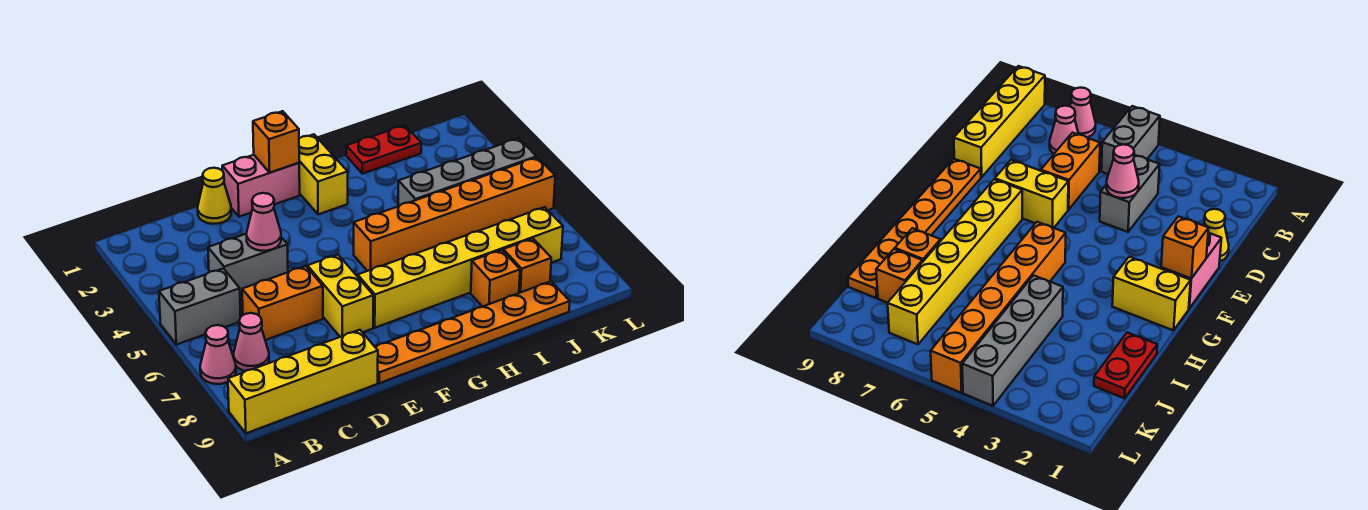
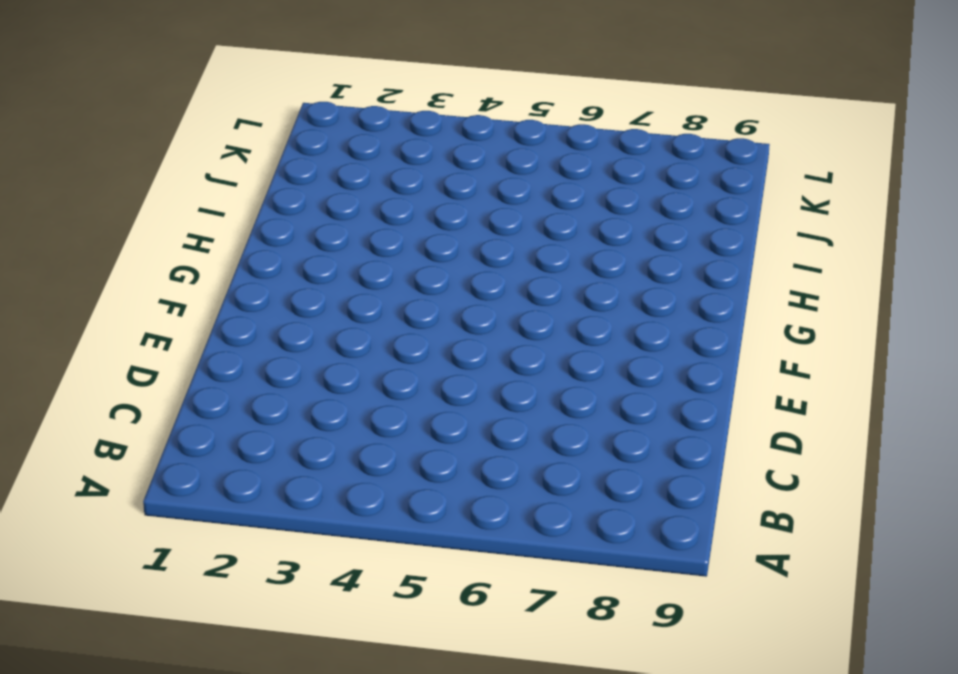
none -> grey 1x2 brick [159,268,241,345]
none -> pink 1x1 cone [200,325,236,384]
none -> yellow 1x4 brick [228,330,378,433]

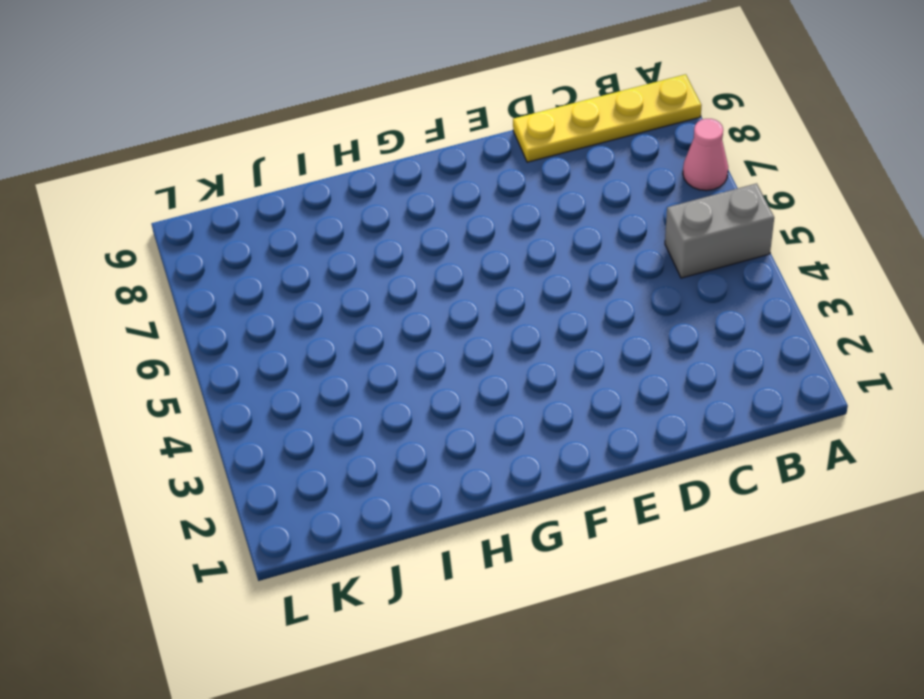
yellow 1x4 plate [513,74,702,162] -> yellow 1x4 brick [228,330,378,433]
none -> pink 1x1 cone [234,313,269,371]
none -> grey 1x2 brick [208,234,288,294]
none -> orange 1x2 brick [242,266,323,340]

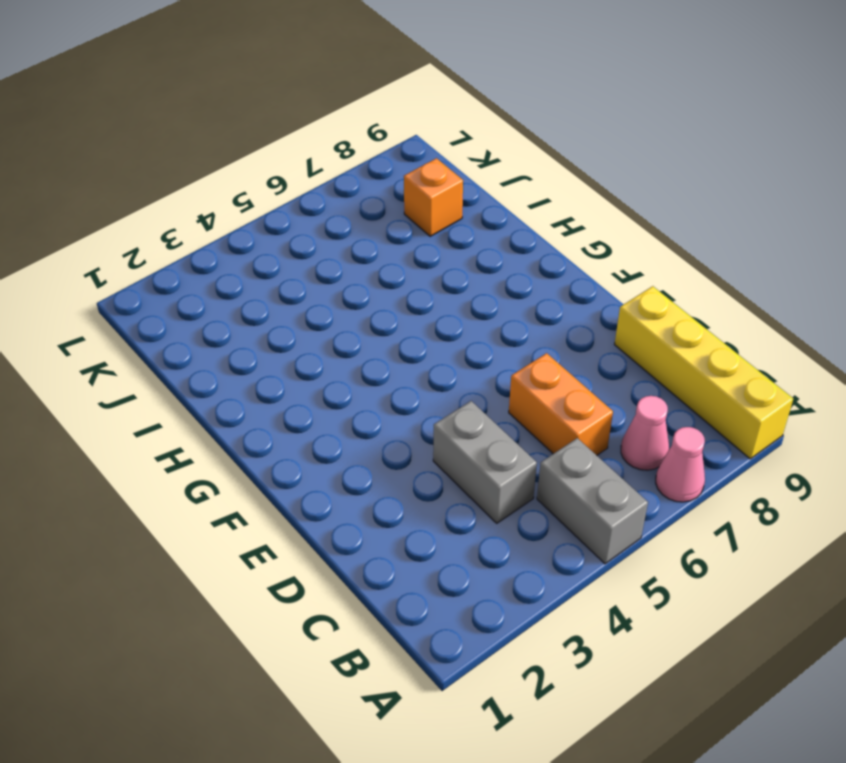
none -> yellow 1x1 cone [198,168,231,224]
none -> pink 1x2 brick [222,155,300,217]
none -> yellow 1x2 brick [307,255,373,337]

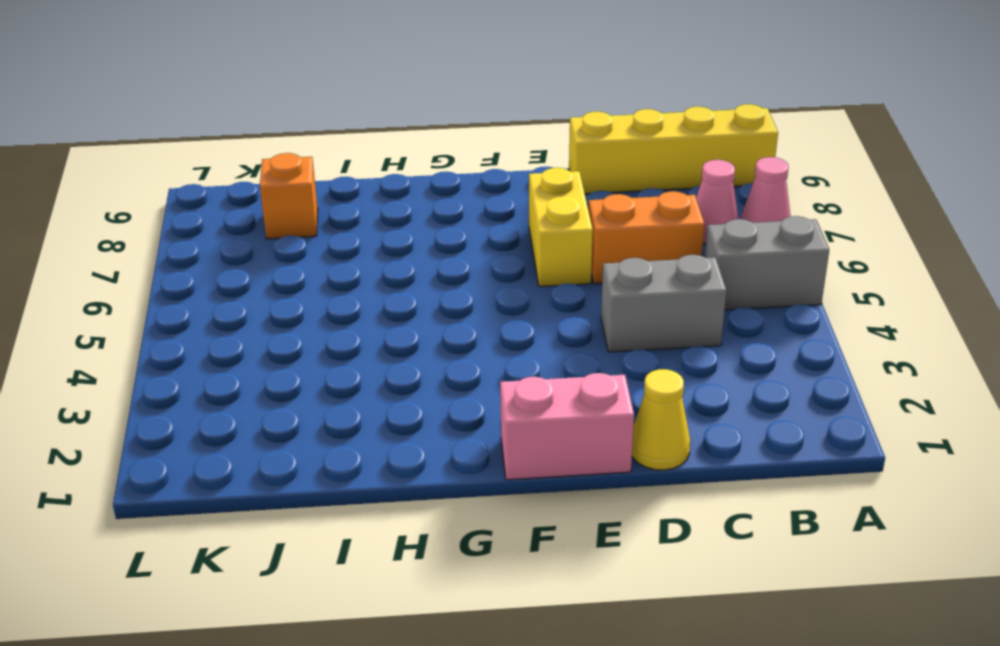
none -> orange 1x6 plate [375,281,570,383]
none -> yellow 1x6 brick [358,207,563,328]
none -> yellow 1x2 brick [299,134,348,214]

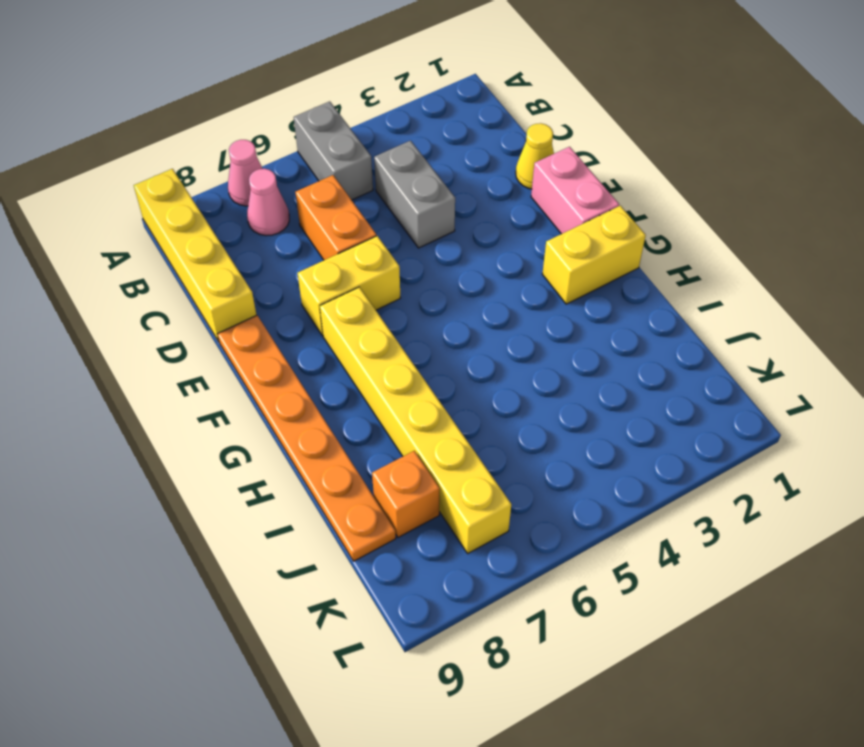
none -> orange 1x6 brick [354,157,555,271]
none -> red 1x2 plate [346,125,421,174]
none -> grey 1x4 brick [398,138,536,206]

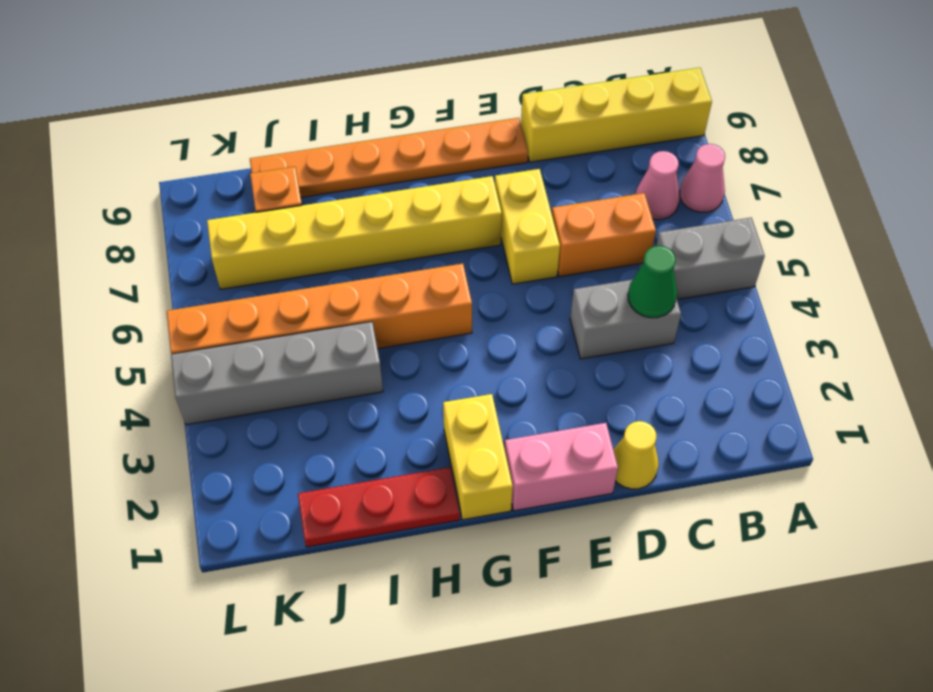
green 1x1 cone [628,246,677,318] -> none
red 1x3 plate [298,467,460,547] -> red 1x2 plate [346,125,421,174]
none -> orange 1x1 brick [471,250,520,307]
none -> pink 1x1 cone [247,193,281,251]
none -> orange 1x1 brick [253,111,299,173]

